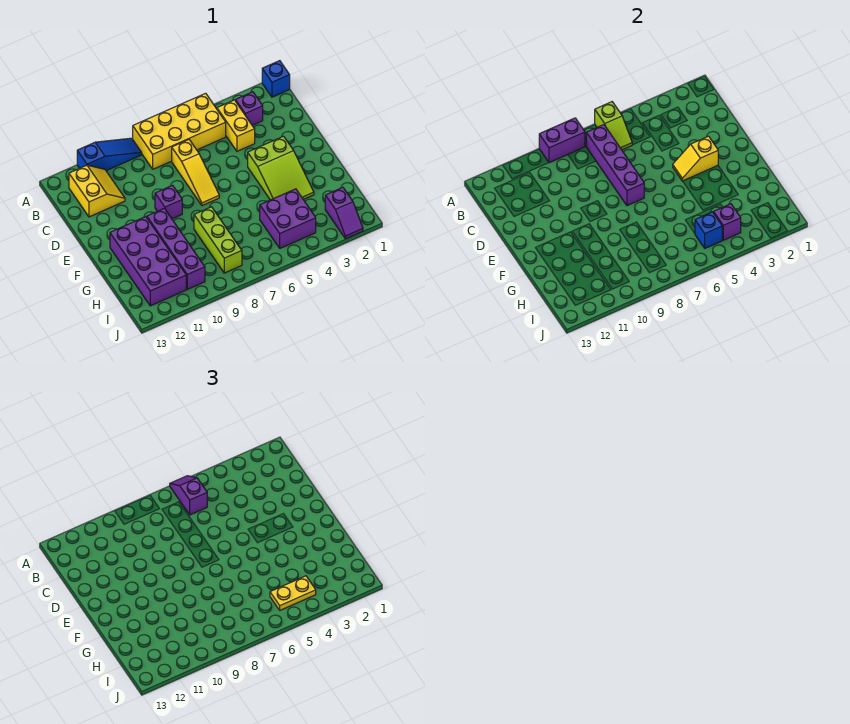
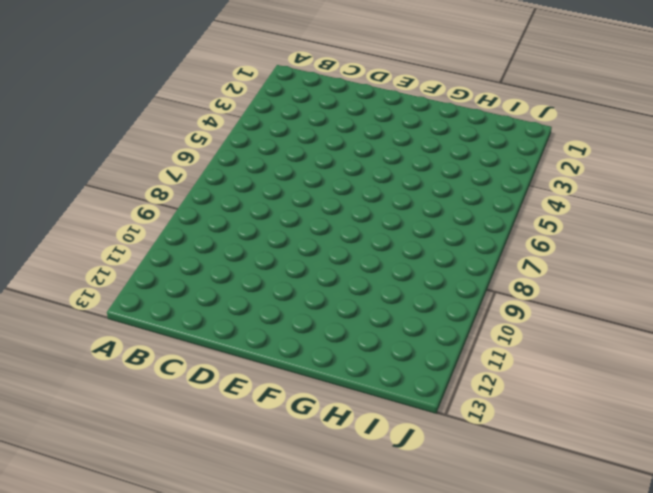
none -> blue 1x1 brick [262,61,290,97]
none -> yellow 2x4 brick [133,93,226,169]
none -> blue 1x3 slope [77,138,142,171]

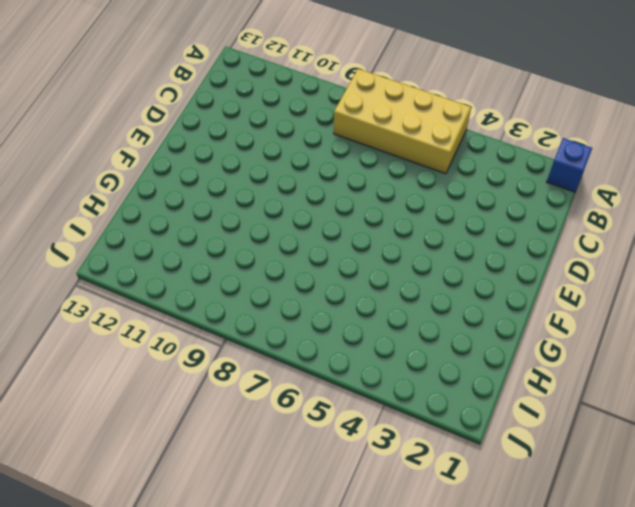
none -> blue 1x3 slope [77,138,142,171]
none -> purple 1x1 brick [235,92,263,125]
none -> yellow 1x2 brick [217,100,255,151]

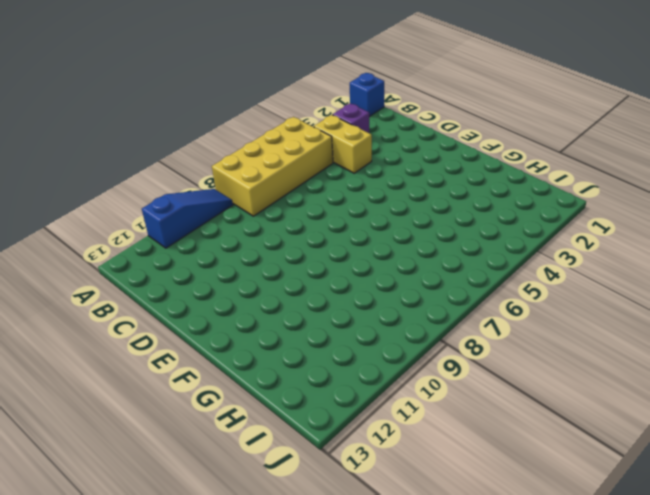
none -> yellow 2x2 slope [69,165,125,217]
none -> yellow 1x3 slope [172,140,219,206]
none -> lime 2x3 slope [248,136,314,200]

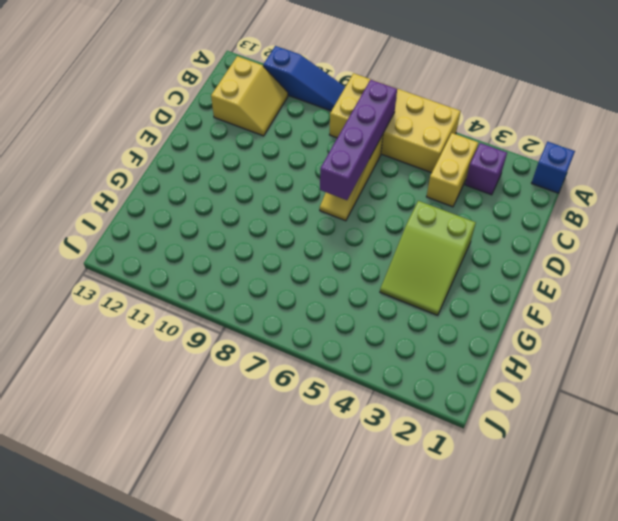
none -> purple 1x1 brick [155,185,182,219]
none -> purple 1x4 brick [147,208,205,289]
none -> purple 2x4 brick [110,217,186,306]

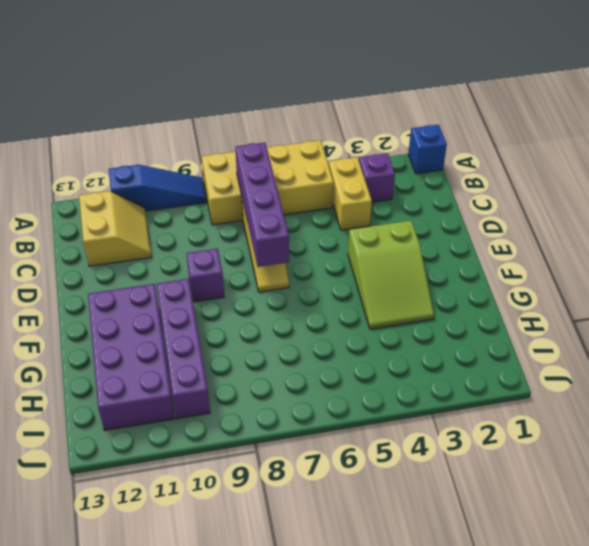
none -> lime 1x3 brick [194,207,242,273]
none -> purple 2x2 brick [260,189,316,248]
none -> purple 1x2 slope [325,187,363,239]

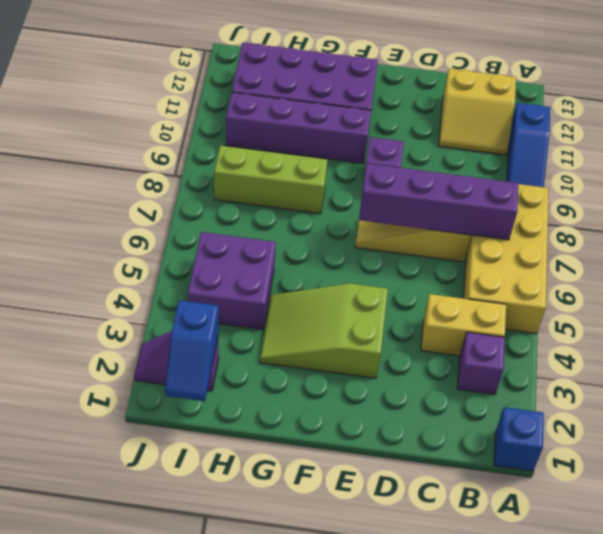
blue 1x2 slope [165,300,218,401] -> none
none -> lime 1x2 slope [595,102,632,150]
none -> purple 1x2 brick [539,118,585,163]
none -> yellow 1x2 slope [673,136,718,181]

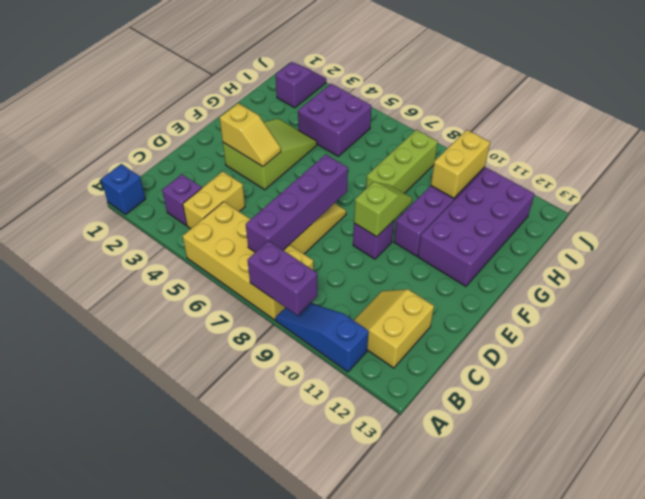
lime 1x2 slope [354,182,412,237] -> lime 1x2 slope moved to [595,102,632,150]
yellow 1x2 brick [431,130,490,198] -> none
none -> purple 1x1 brick [713,204,741,240]
none -> blue 1x1 brick [695,212,722,248]
none -> purple 1x2 slope [170,476,207,515]

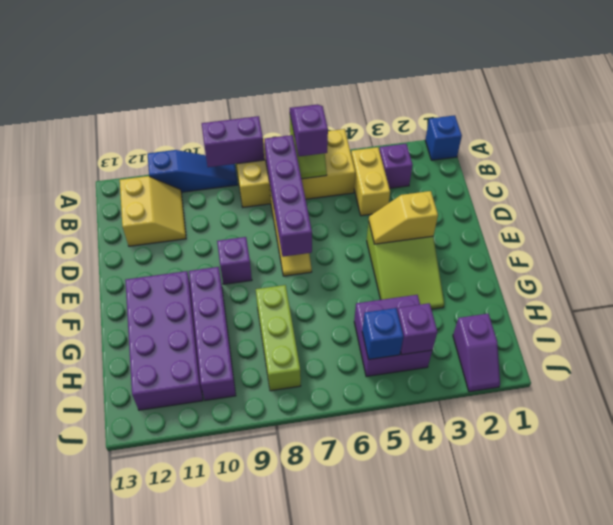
none -> yellow 1x2 plate [270,576,316,610]

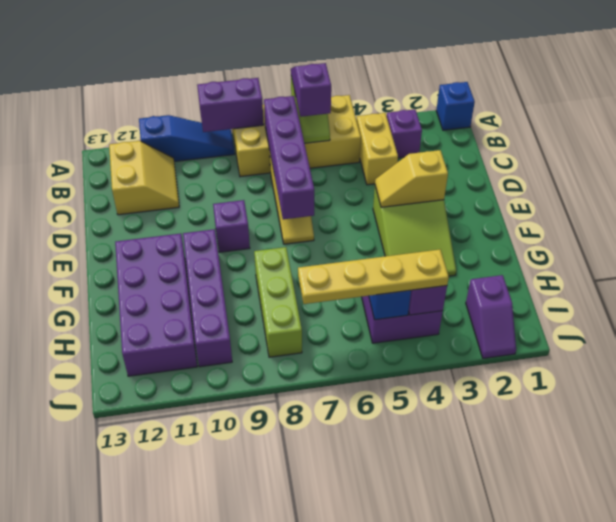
yellow 1x4 plate [298,249,449,304] -> yellow 1x2 plate [270,576,316,610]

